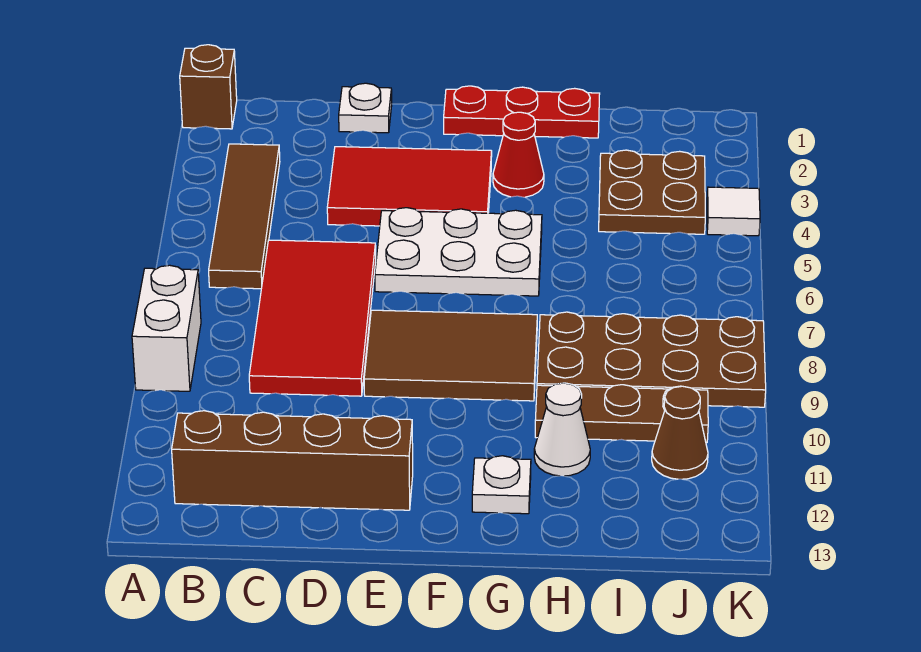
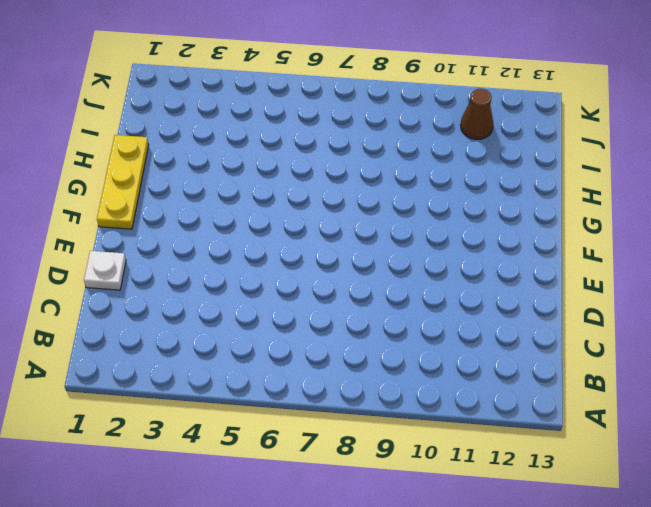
yellow 1x3 plate [97,135,149,229] -> red 1x3 plate [444,86,600,138]
none -> brown 1x1 brick [180,45,237,129]
none -> white 1x2 brick [132,265,201,391]
none -> brown 1x4 tile [209,144,280,289]

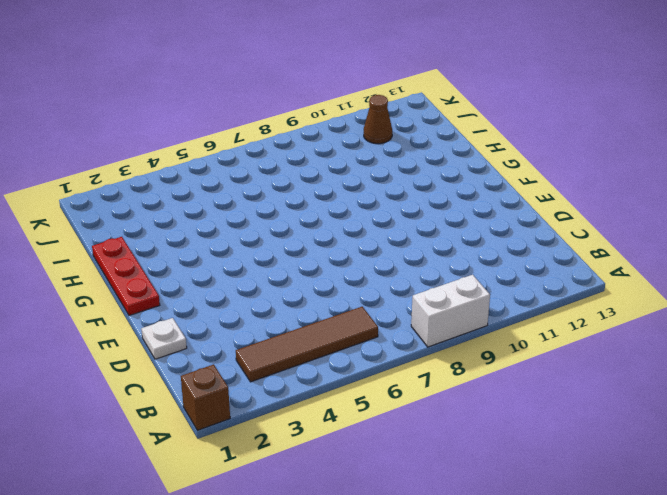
none -> brown 1x4 brick [172,411,413,510]
none -> red 2x4 tile [249,240,376,396]
none -> red 2x3 tile [327,147,492,226]

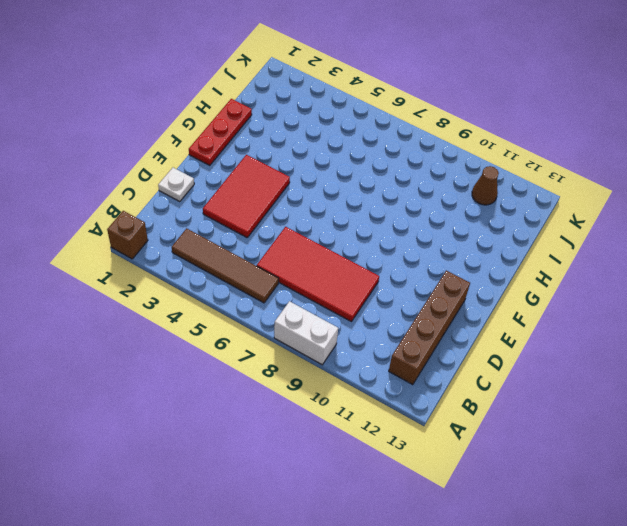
none -> white 2x3 plate [375,208,542,296]
none -> brown 2x3 tile [364,310,537,401]
none -> red 1x1 cone [493,112,544,197]

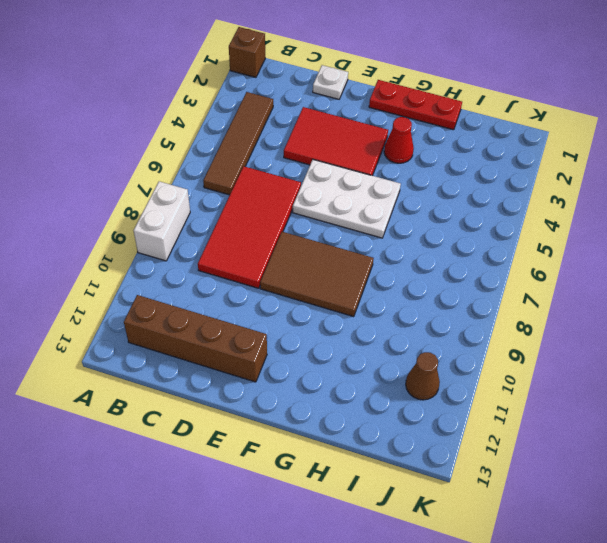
none -> white 1x1 plate [472,456,531,514]
none -> brown 2x4 plate [537,312,766,407]
none -> brown 1x3 plate [535,385,708,442]

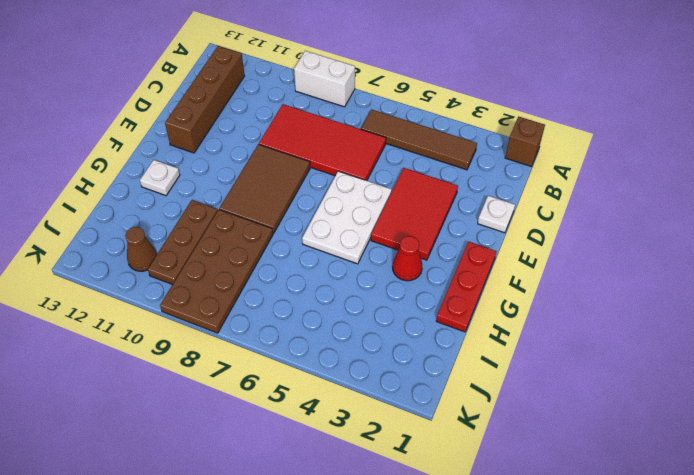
none -> white 1x1 cone [534,383,590,476]
none -> brown 2x2 plate [599,150,705,234]
none -> white 1x1 tile [707,187,760,236]

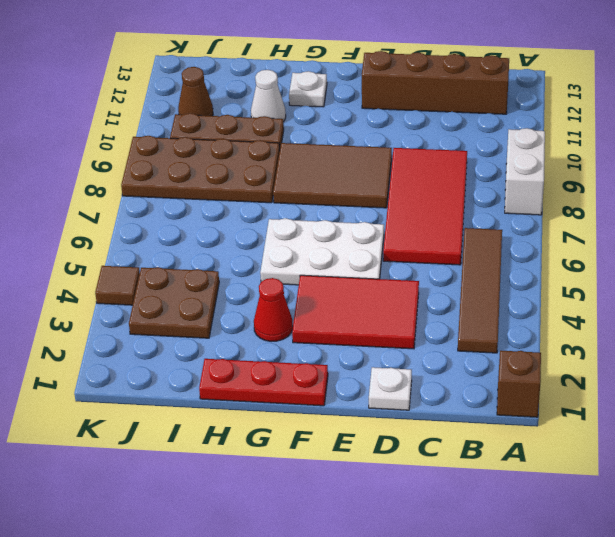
brown 1x1 tile [95,266,140,305] -> white 1x1 tile [707,187,760,236]

